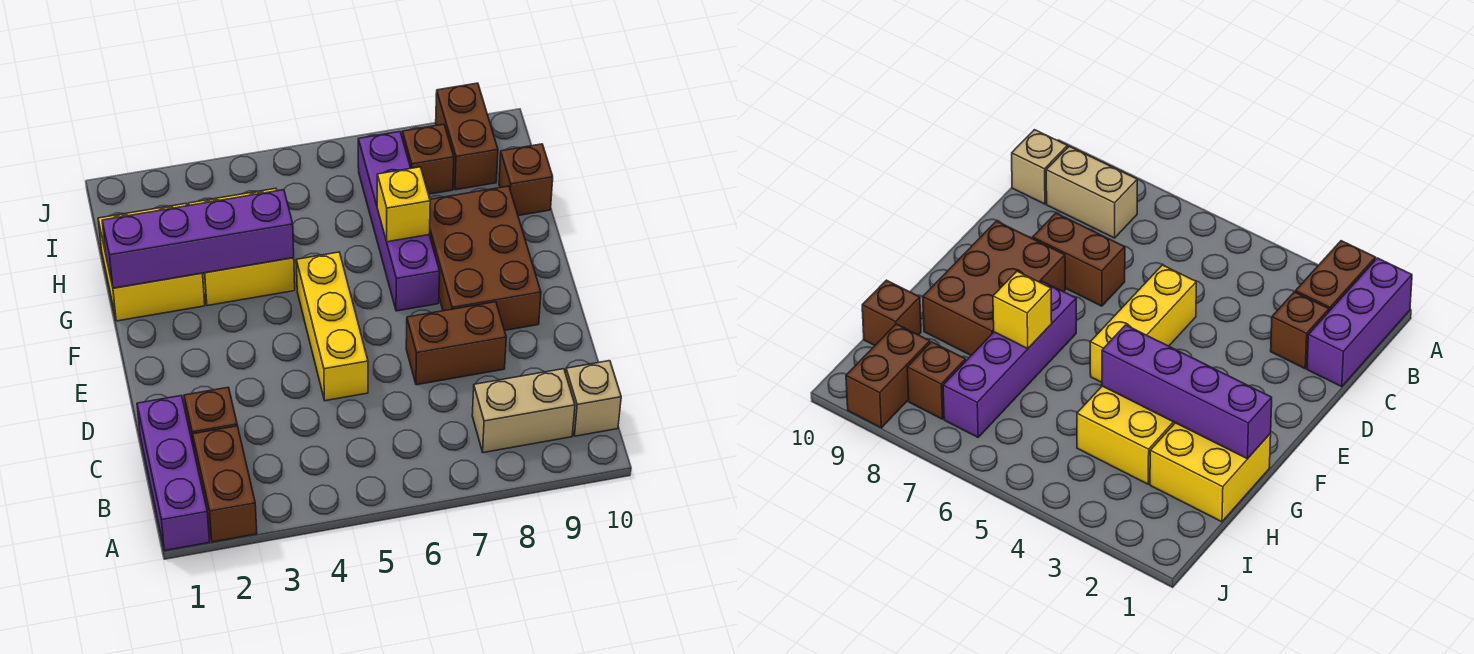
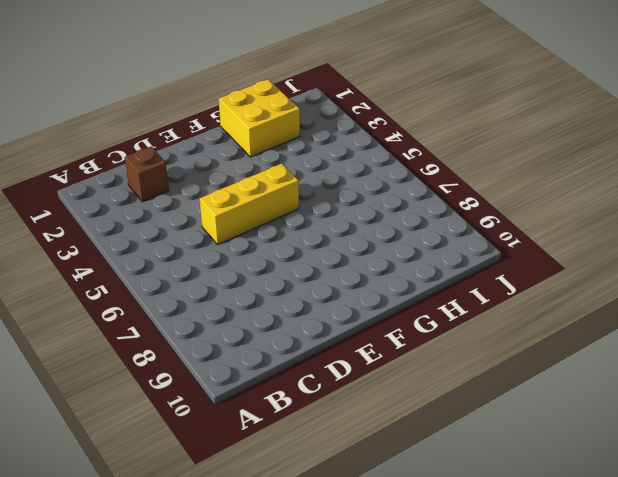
none -> purple 1x3 brick [137,396,209,550]
none -> brown 1x2 brick [193,426,257,542]
none -> tan 1x2 brick [472,369,575,453]

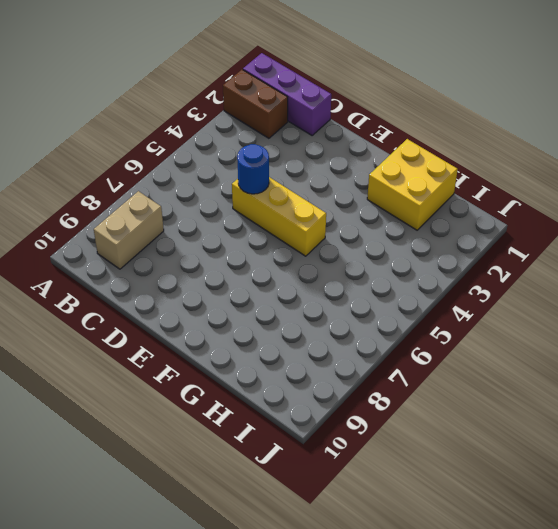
blue 1x1 round brick [237,144,269,194] -> none
none -> tan 1x1 brick [566,361,621,436]
none -> brown 1x1 brick [184,387,237,448]
none -> brown 1x2 brick [406,302,506,385]

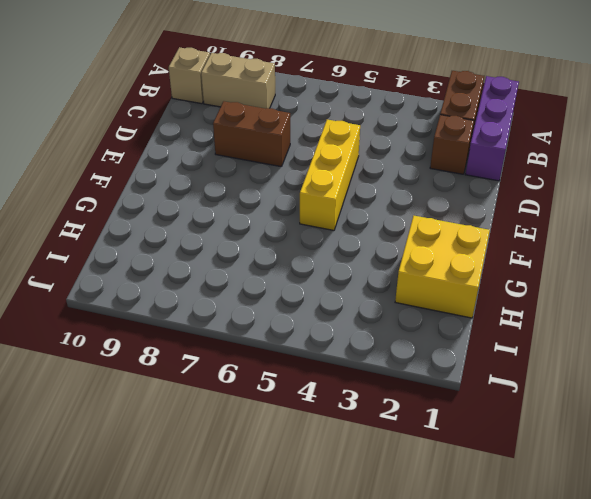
none -> brown 2x3 brick [429,186,541,330]
none -> purple 1x4 brick [358,132,440,311]
none -> yellow 2x2 brick [189,188,295,306]

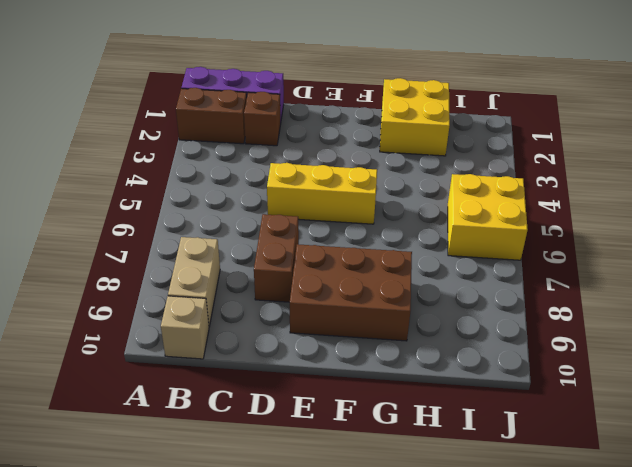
yellow 2x2 brick [448,174,528,260] -> yellow 2x2 brick moved to [189,188,295,306]
none -> purple 1x4 brick [358,132,440,311]
none -> brown 1x1 brick [499,144,553,216]
none -> brown 1x1 brick [402,124,454,194]

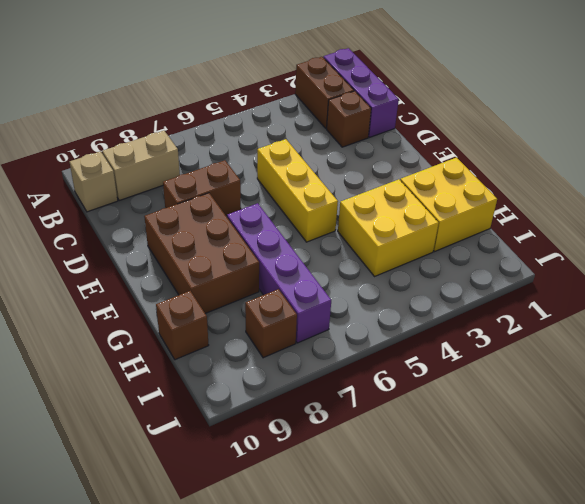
none -> brown 1x2 brick [436,83,498,190]
none -> purple 1x4 brick [102,190,294,288]
none -> yellow 1x1 brick [377,167,430,242]

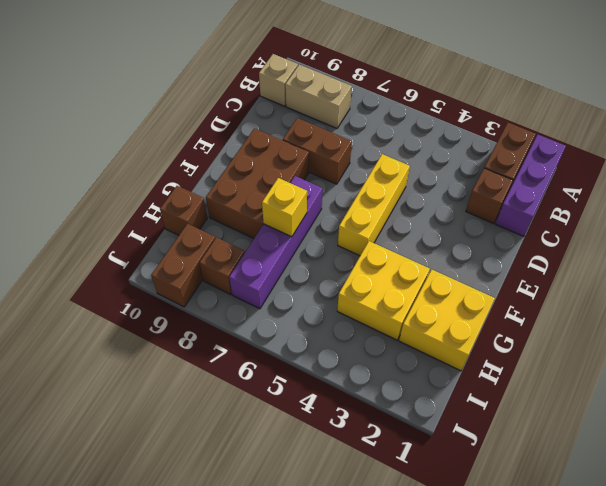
none -> purple 1x4 brick [102,190,294,288]

